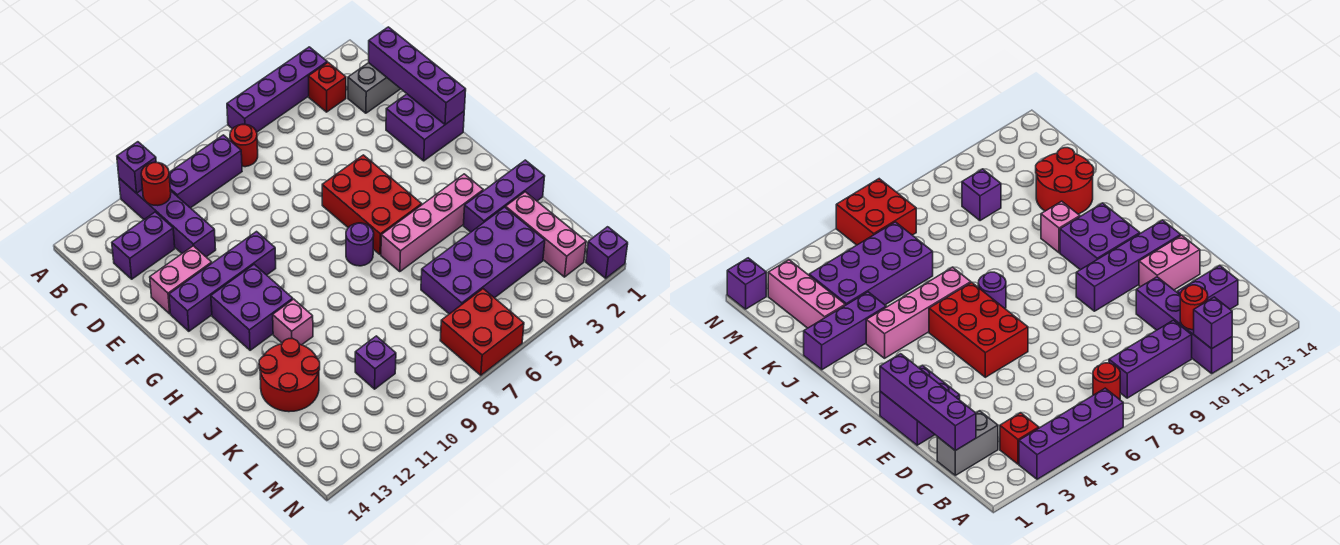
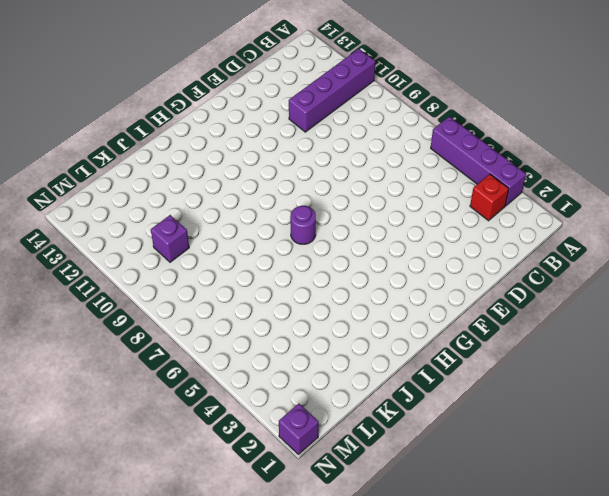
none -> red 1x1 round brick [230,124,258,167]
none -> purple 1x3 brick [169,135,242,208]
none -> grey 1x2 brick [348,63,400,113]

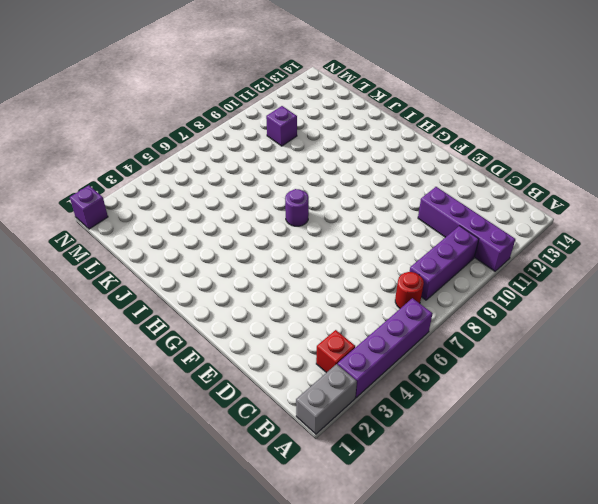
grey 1x2 brick [296,364,357,434] -> grey 1x2 brick moved to [348,63,400,113]
none -> purple 1x2 brick [112,212,175,279]
none -> purple 2x2 brick [386,94,464,161]
none -> pink 1x2 brick [150,246,212,314]

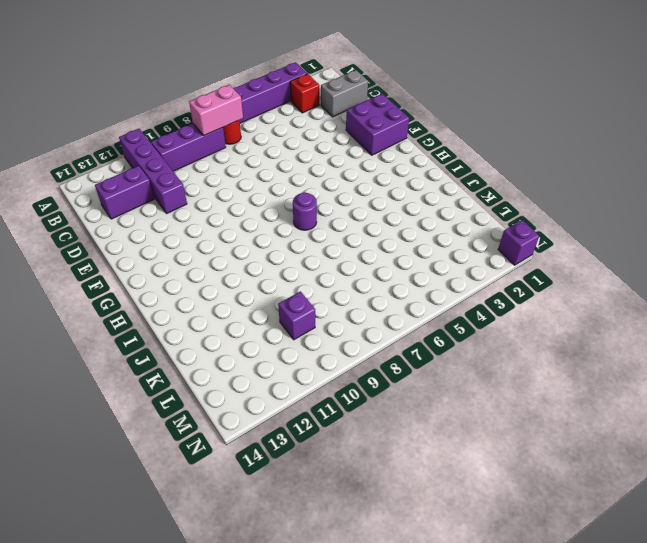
pink 1x2 brick [189,85,243,135] -> pink 1x2 brick moved to [150,246,212,314]
none -> red 2x3 brick [322,155,422,255]
none -> purple 1x4 brick [169,232,276,331]
none -> purple 2x2 brick [211,264,293,350]

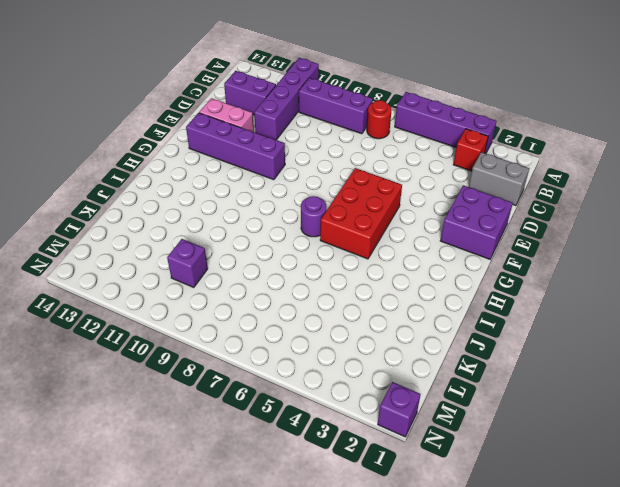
none -> purple 2x2 brick [211,264,293,350]
none -> pink 1x4 brick [381,174,483,272]
none -> pink 1x1 brick [273,299,313,345]

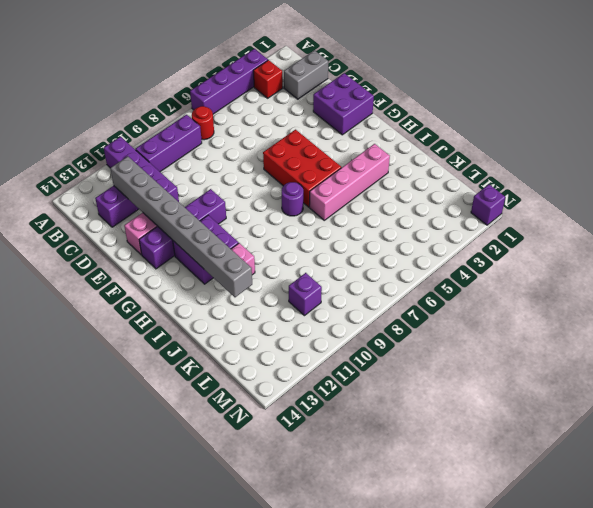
grey 1x8 brick [110,156,252,297] -> none
none -> purple 1x3 brick [463,160,545,232]
none -> red 2x2 round brick [259,339,320,412]
none -> pink 1x3 brick [506,192,586,277]

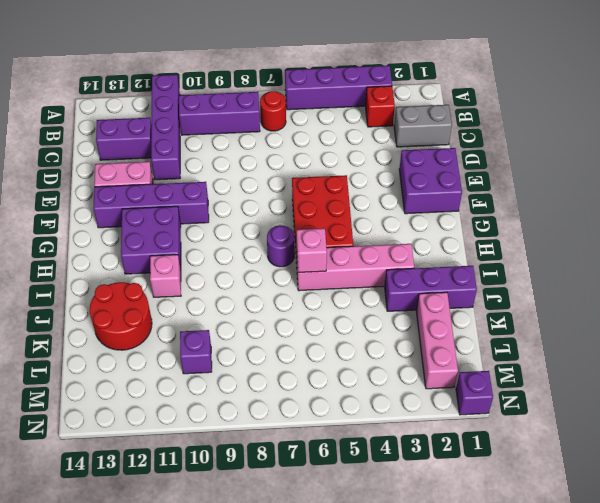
pink 1x1 brick [297,228,327,272] -> none
none -> purple 2x4 brick [421,207,545,314]
none -> red 2x2 brick [440,289,524,375]
none -> purple 1x1 brick [117,142,156,193]

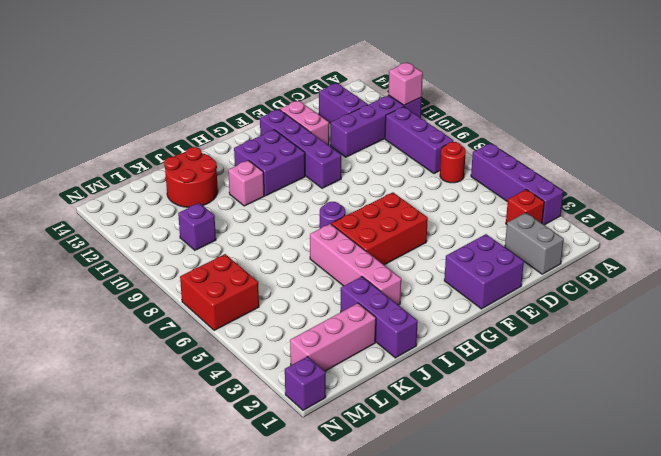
pink 1x1 brick [388,62,423,105] -> purple 1x1 brick [117,142,156,193]
none -> purple 2x4 brick [421,207,545,314]
none -> red 1x1 round brick [141,162,171,206]
none -> purple 1x4 brick [369,27,466,124]

